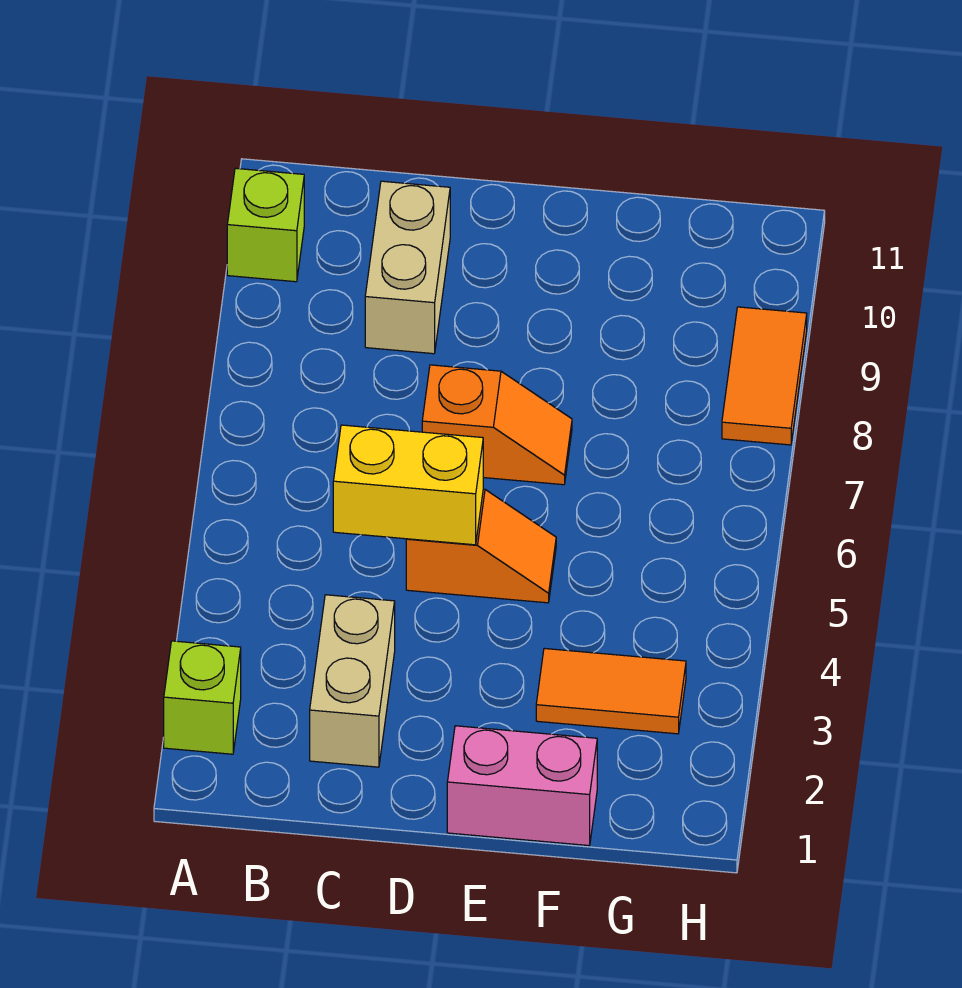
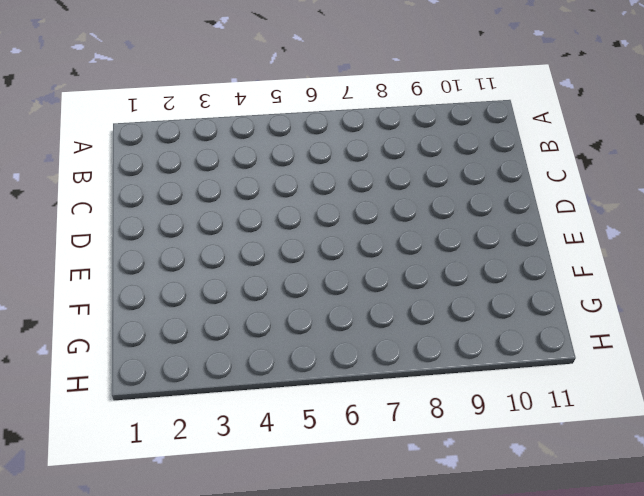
none -> lime 1x1 brick [164,641,241,754]
none -> lime 1x1 brick [227,168,304,282]

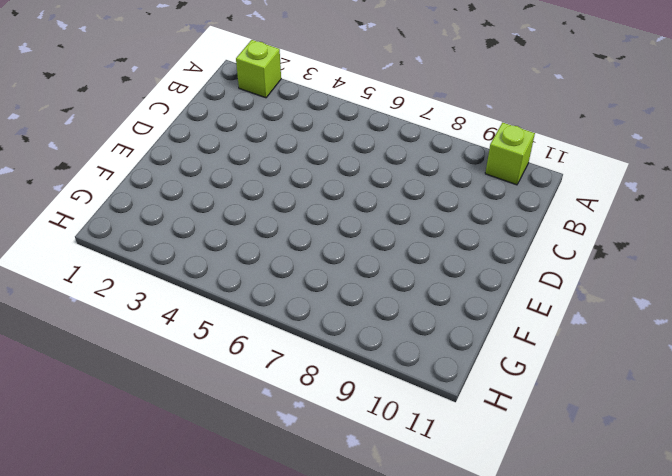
none -> tan 1x2 brick [310,595,395,767]
none -> tan 1x2 brick [365,181,450,354]

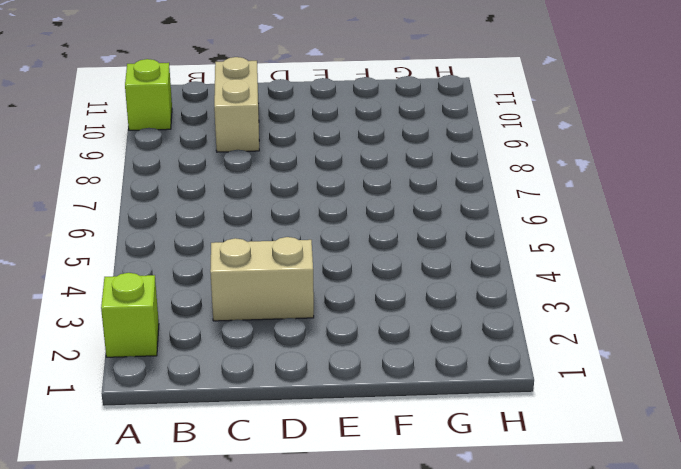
tan 1x2 brick [210,237,314,321] -> tan 1x2 brick turned to [310,595,395,767]
none -> orange 1x2 slope [406,489,556,603]
none -> orange 1x2 slope [422,365,572,485]

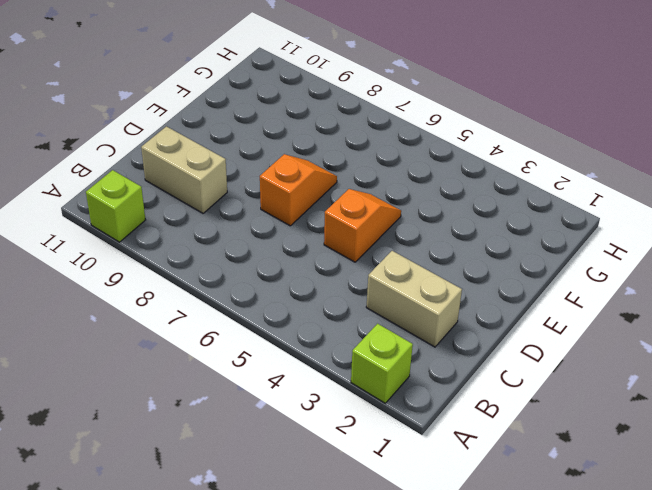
none -> pink 1x2 brick [447,726,597,846]
none -> orange 1x2 tile [536,648,686,734]

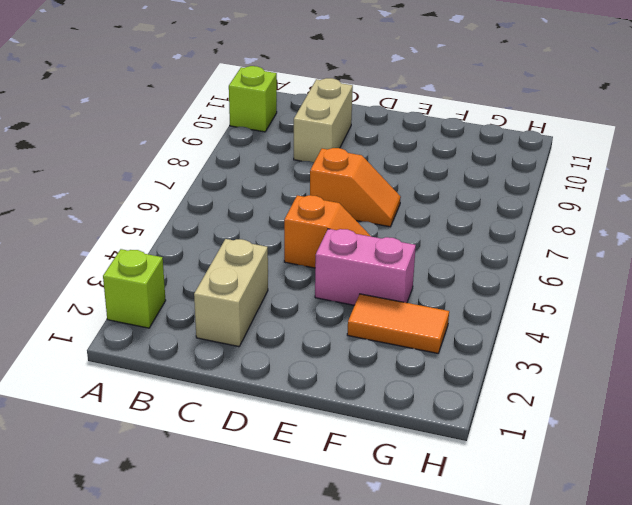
pink 1x2 brick [315,229,416,305] -> pink 1x2 brick moved to [447,726,597,846]
none -> orange 1x2 tile [722,307,807,445]
none -> yellow 1x2 brick [333,425,483,545]

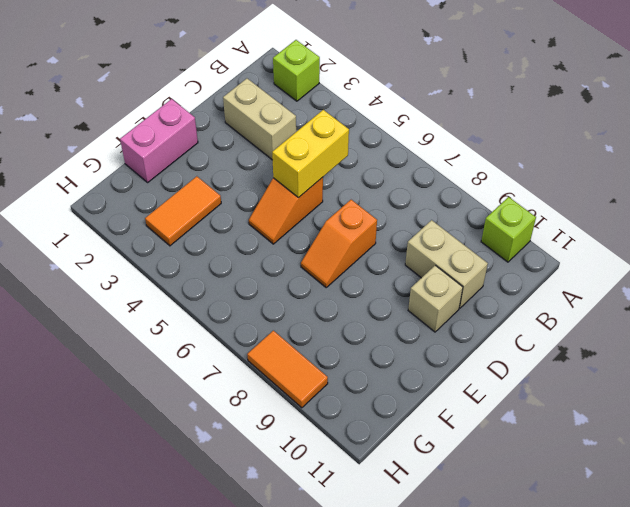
tan 1x1 brick [408,265,463,332] -> none

